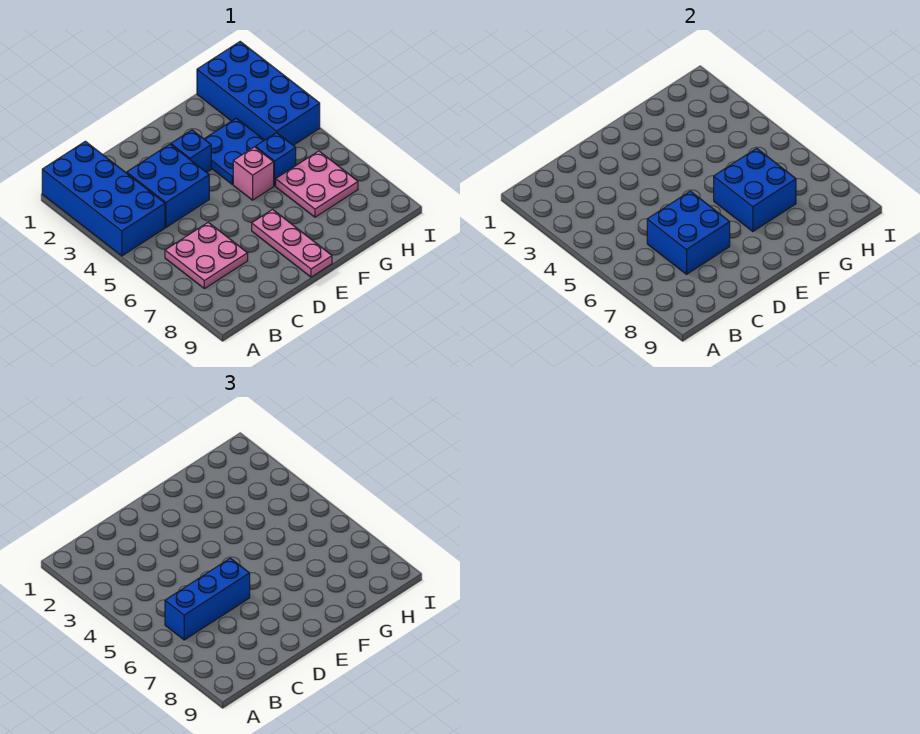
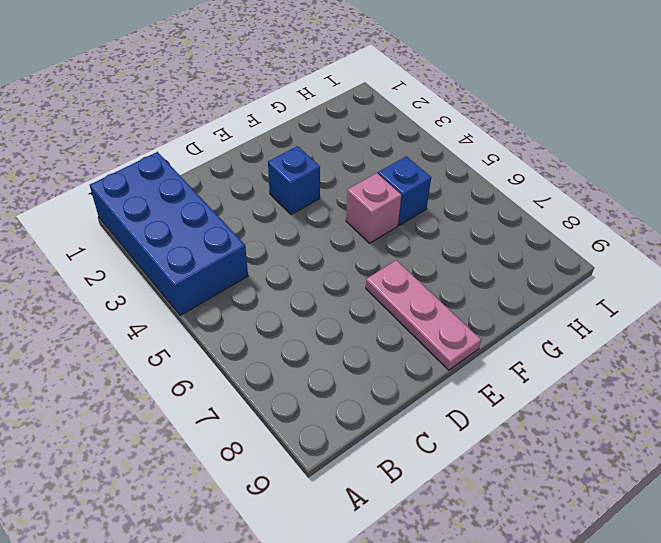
none -> pink 2x2 plate [165,222,248,289]
none -> blue 2x2 brick [127,144,209,227]
none -> blue 2x2 plate [205,118,264,184]

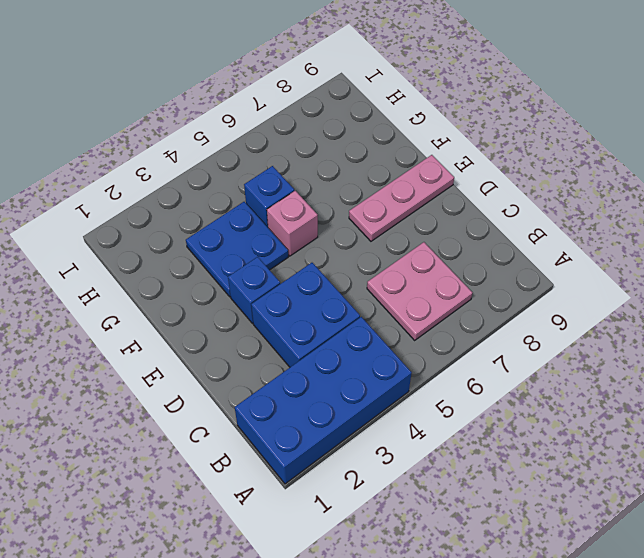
none -> pink 2x2 plate [276,151,358,217]
none -> blue 2x4 brick [197,42,320,145]
none -> blue 2x2 brick [647,191,730,274]

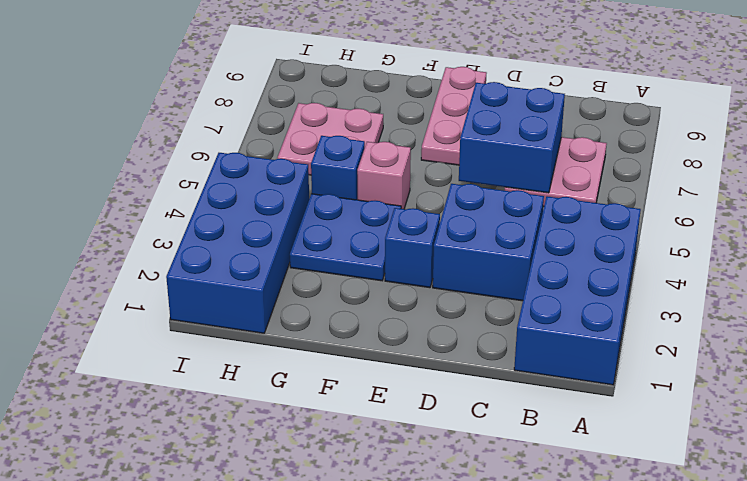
none -> blue 2x2 brick [714,148,796,231]
none -> blue 1x3 brick [165,558,250,640]

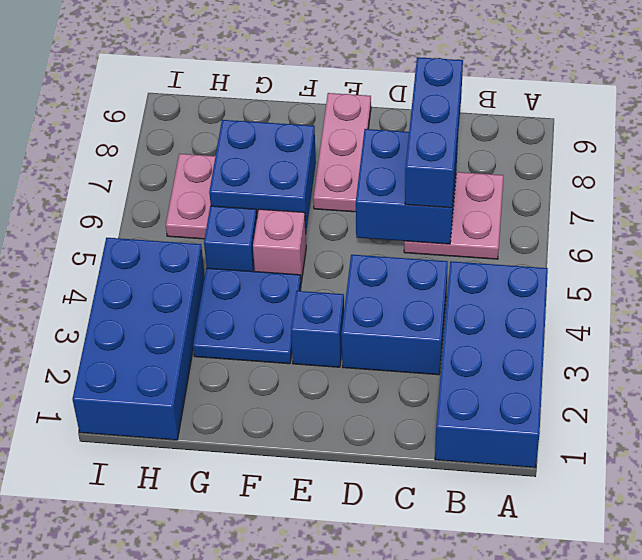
blue 1x3 brick [405,57,463,208] -> blue 1x3 brick turned to [165,558,250,640]

